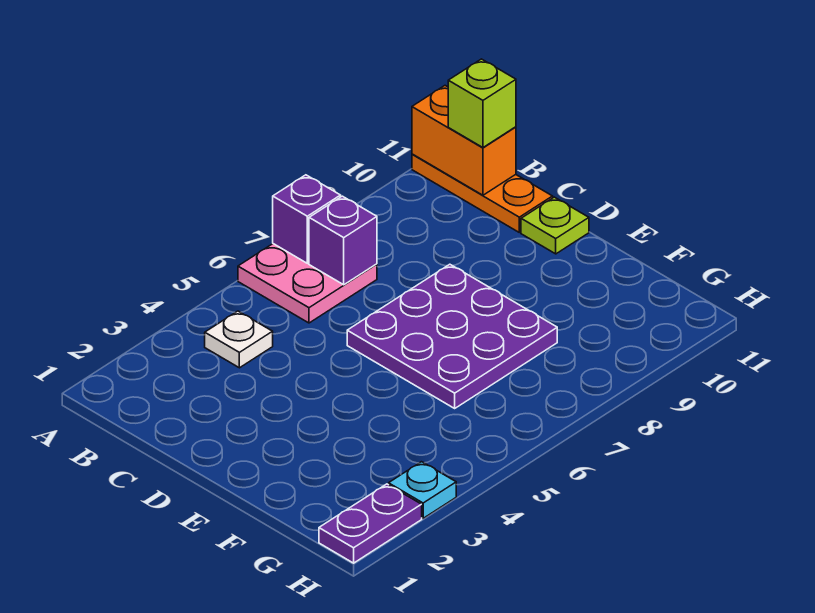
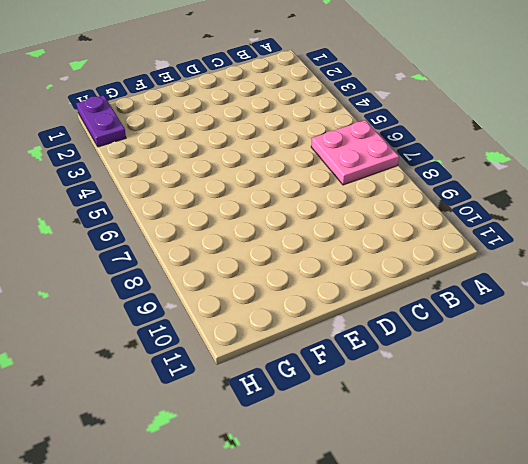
none -> orange 1x3 plate [412,154,553,232]
none -> white 1x1 plate [205,311,273,368]

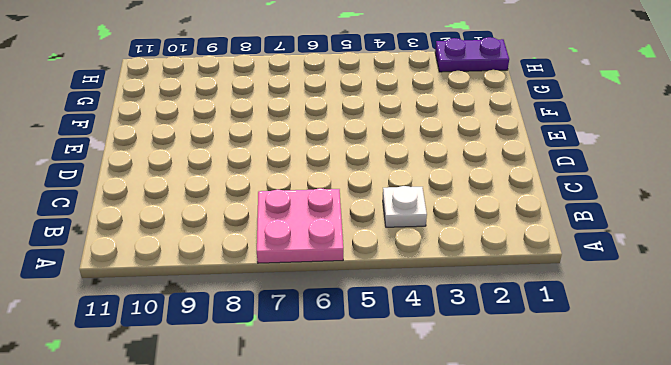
none -> orange 1x3 plate [412,154,553,232]
none -> purple 3x3 plate [347,264,557,408]

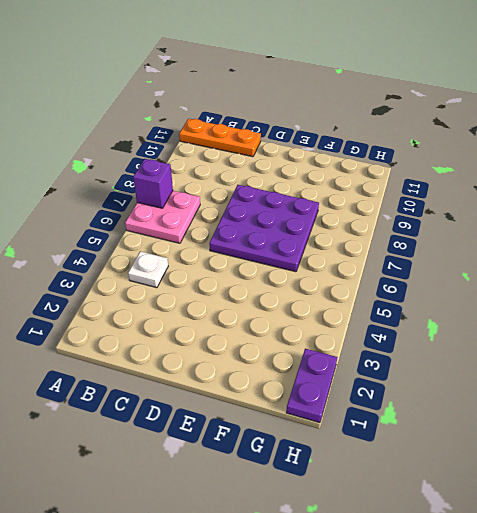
none -> lime 1x1 plate [521,197,589,254]
none -> cyan 1x1 plate [389,462,456,518]

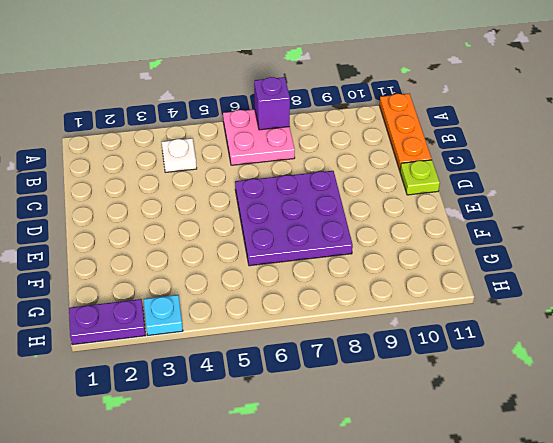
none -> orange 1x2 brick [412,86,516,195]
none -> purple 1x1 brick [309,196,377,285]

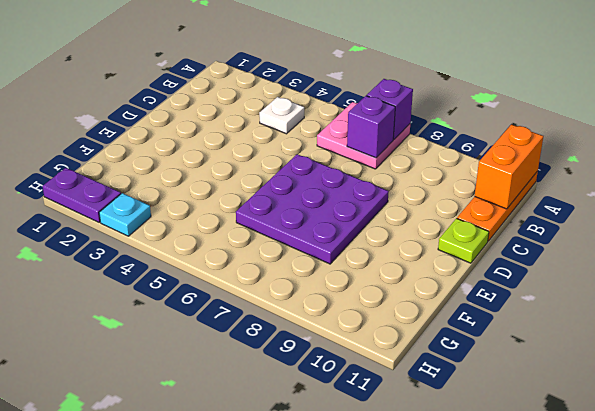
none -> lime 1x1 brick [448,59,516,148]

